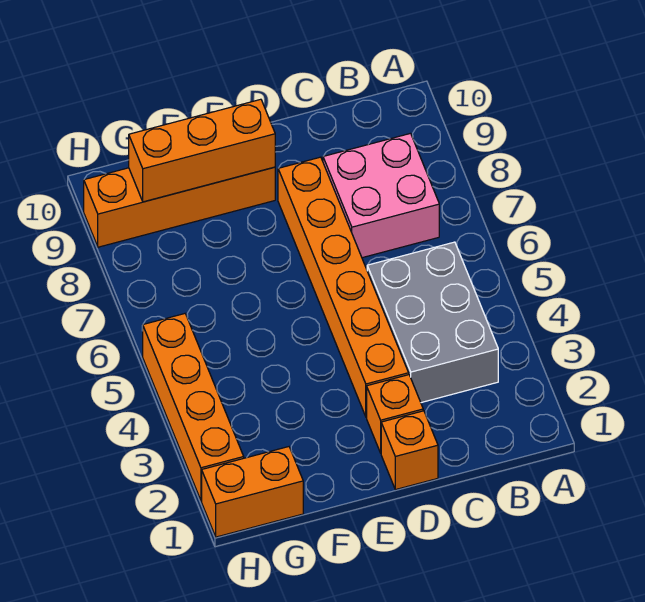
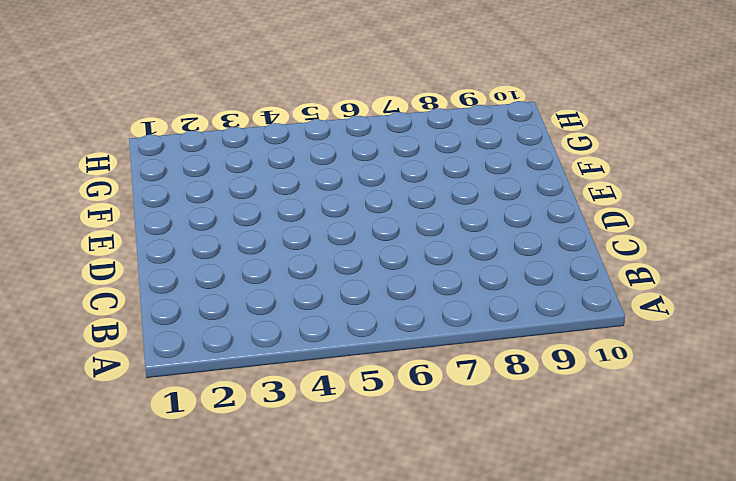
none -> grey 2x3 brick [367,242,498,403]
none -> pink 2x2 brick [323,133,439,258]

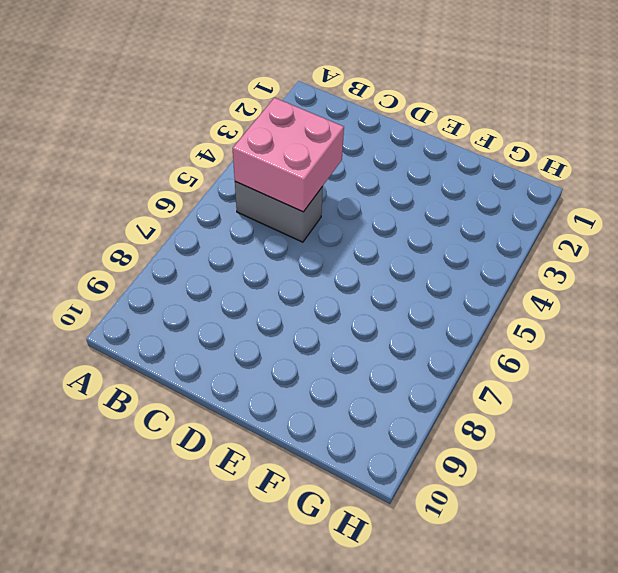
pink 2x2 brick [233,98,344,212] -> pink 2x2 brick moved to [323,133,439,258]
grey 1x2 brick [235,182,323,242] -> grey 2x3 brick [367,242,498,403]
none -> orange 1x1 brick [381,411,438,490]
none -> orange 1x1 brick [367,375,423,453]

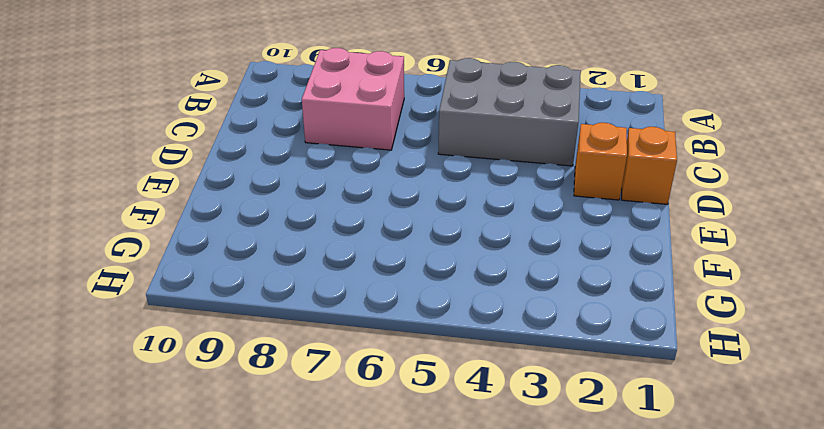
none -> orange 1x6 brick [278,157,409,417]
none -> orange 1x4 brick [84,167,275,247]

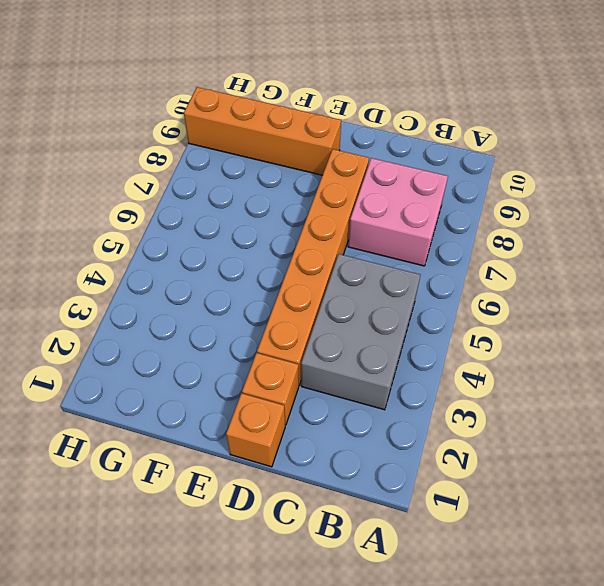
none -> orange 1x2 brick [202,447,303,537]
none -> orange 1x4 brick [143,314,244,501]

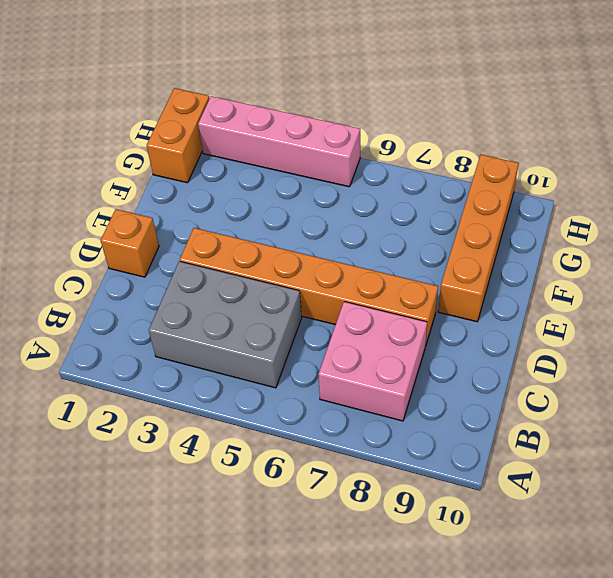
pink 1x4 brick [198,96,360,187] -> orange 1x4 brick [143,314,244,501]
none -> orange 1x1 brick [367,375,423,453]
none -> orange 1x3 brick [129,99,275,202]

